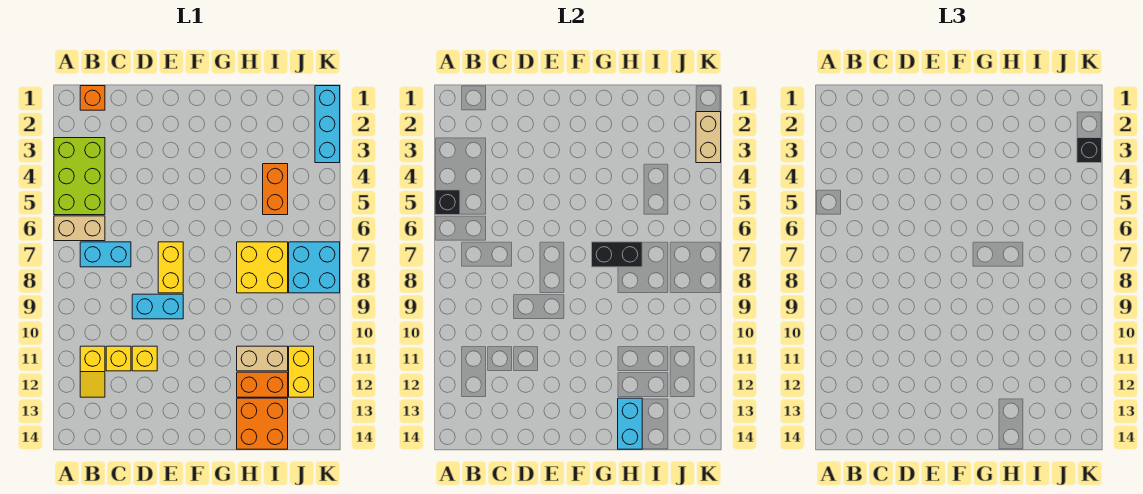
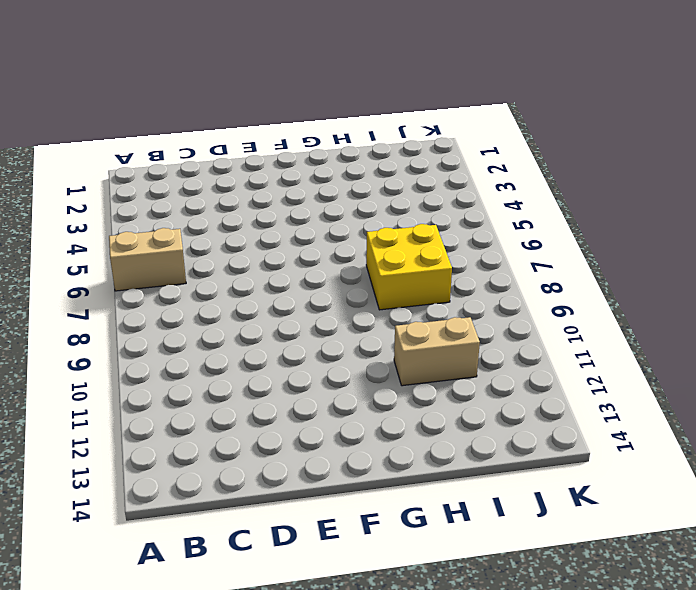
none -> lime 2x3 brick [54,138,105,215]
none -> orange 1x1 brick [80,86,105,110]
none -> cyan 1x2 brick [80,242,131,267]

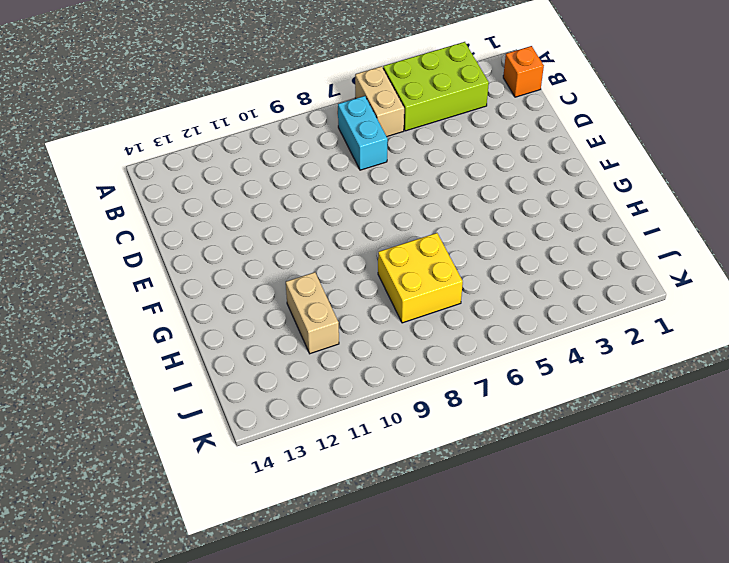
none -> yellow 1x2 slope [80,346,105,397]
none -> yellow 1x1 brick [106,346,131,371]
none -> cyan 1x2 brick [132,294,183,319]

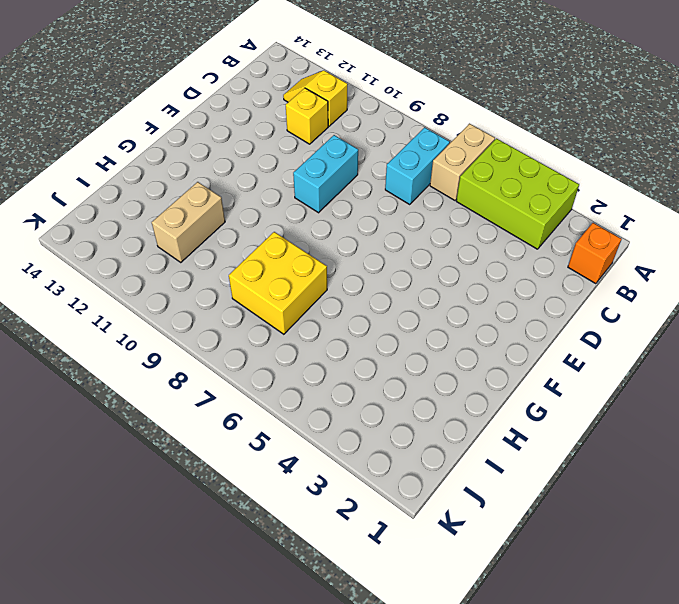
none -> yellow 1x1 brick [132,346,157,371]
none -> yellow 1x2 brick [158,242,183,293]
none -> orange 1x2 brick [237,372,288,397]

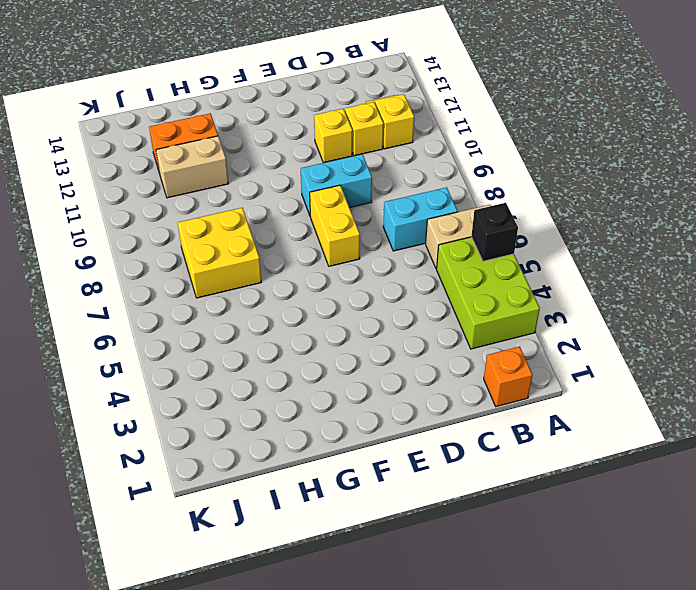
none -> orange 2x2 brick [237,398,288,449]
none -> orange 1x2 brick [263,164,288,215]
none -> cyan 2x2 brick [289,242,340,293]

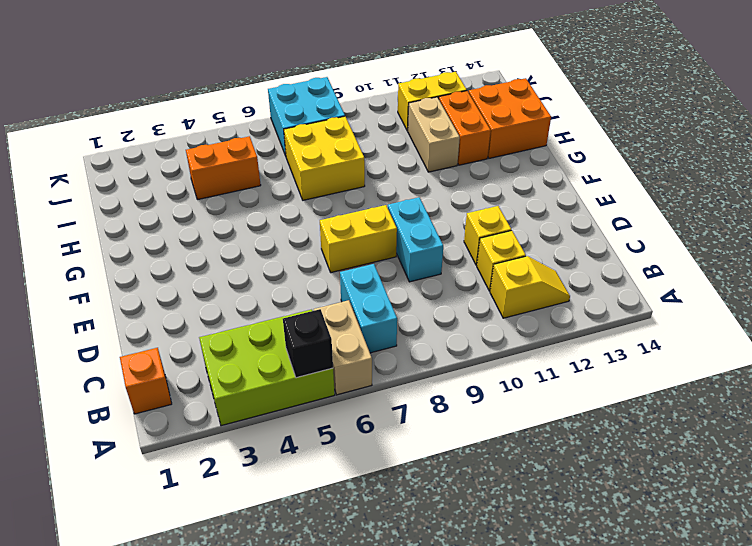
none -> cyan 1x3 brick [315,86,340,163]
none -> black 1x2 brick [592,242,642,267]
none -> cyan 1x2 brick [618,398,642,449]

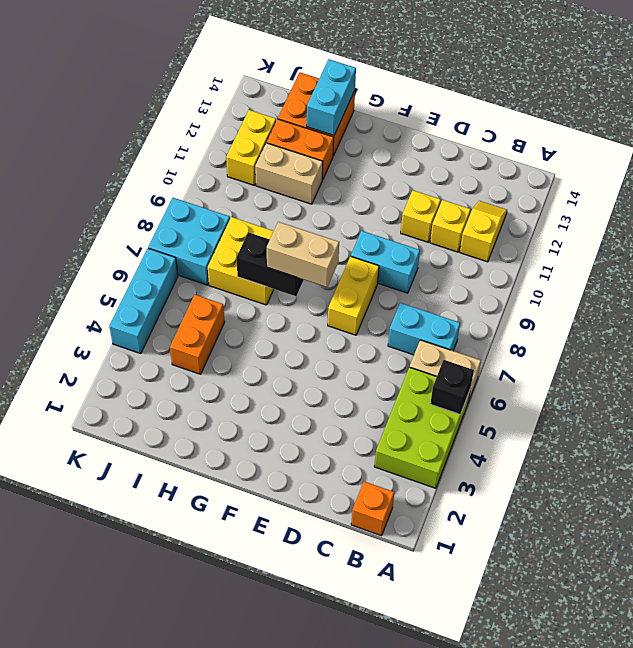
tan 1x2 brick [267,222,339,287] -> tan 1x2 brick turned to [696,112,721,163]
cyan 1x3 brick [109,248,178,354] -> cyan 1x3 brick moved to [315,86,340,163]
none -> black 1x1 brick [1077,138,1102,163]

